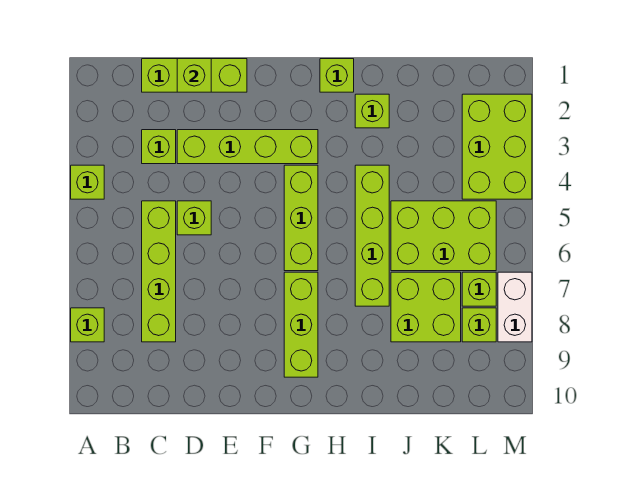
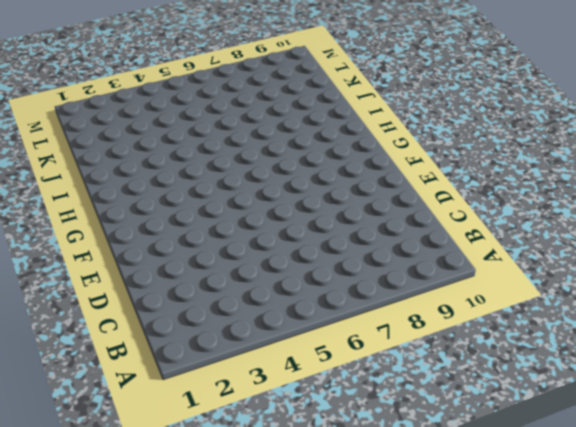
none -> lime 1x1 brick [71,165,104,199]
none -> lime 1x1 brick [71,308,104,342]
none -> lime 1x3 brick [142,59,247,92]

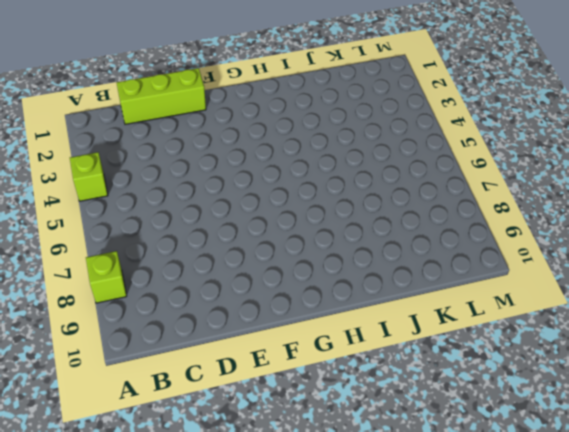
none -> lime 1x1 brick [142,130,176,164]
none -> lime 1x4 brick [142,201,176,342]
none -> lime 1x4 brick [177,130,318,164]

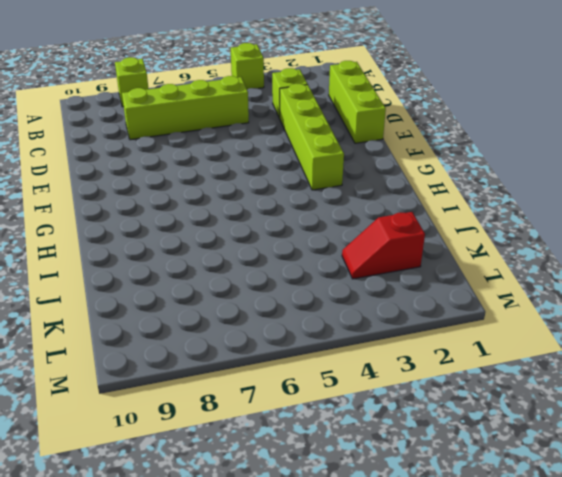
red 1x2 slope [342,212,425,279] -> none
none -> lime 1x1 brick [177,201,211,235]
none -> lime 1x3 brick [284,165,318,271]
none -> lime 1x3 brick [284,272,318,377]

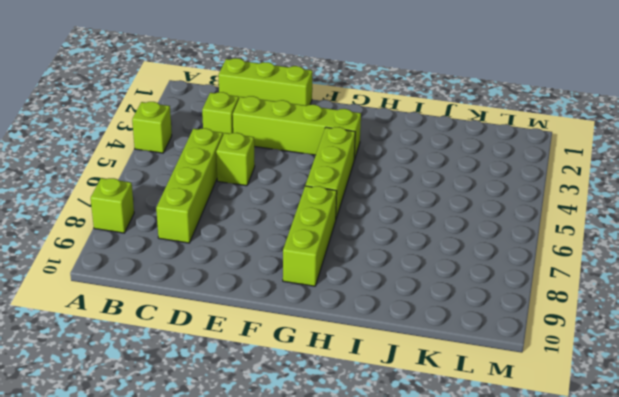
none -> lime 1x1 brick [320,59,354,92]
none -> lime 1x1 brick [355,94,389,128]
none -> lime 1x4 brick [355,165,389,306]

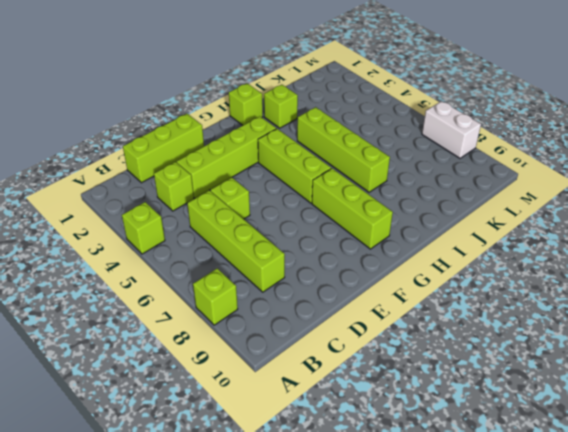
none -> lime 2x3 brick [391,201,496,271]
none -> lime 2x2 brick [391,272,461,342]
none -> lime 2x3 brick [462,94,532,199]

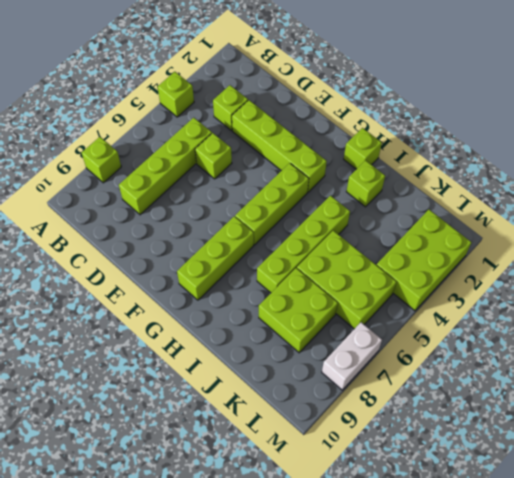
none -> lime 1x3 brick [142,59,247,92]
none -> lime 1x1 brick [462,272,496,306]
none -> lime 1x1 brick [462,308,496,342]

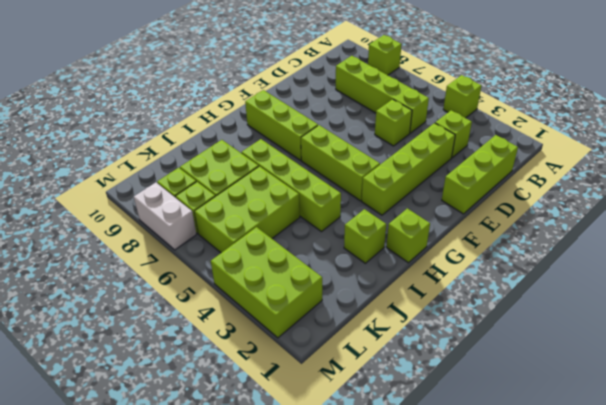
none -> lime 1x1 brick [177,59,211,92]

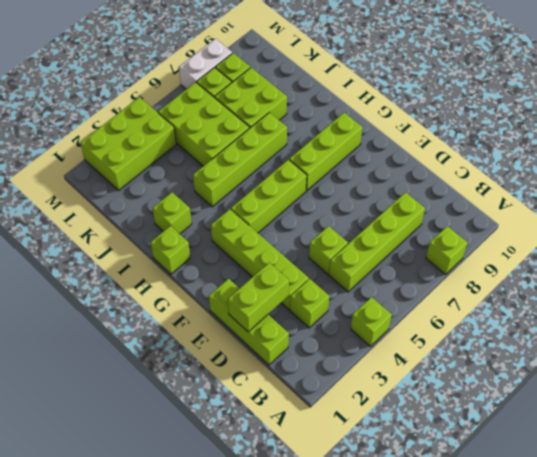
lime 1x2 brick [228,263,289,332] -> lime 1x1 brick [177,59,211,92]

